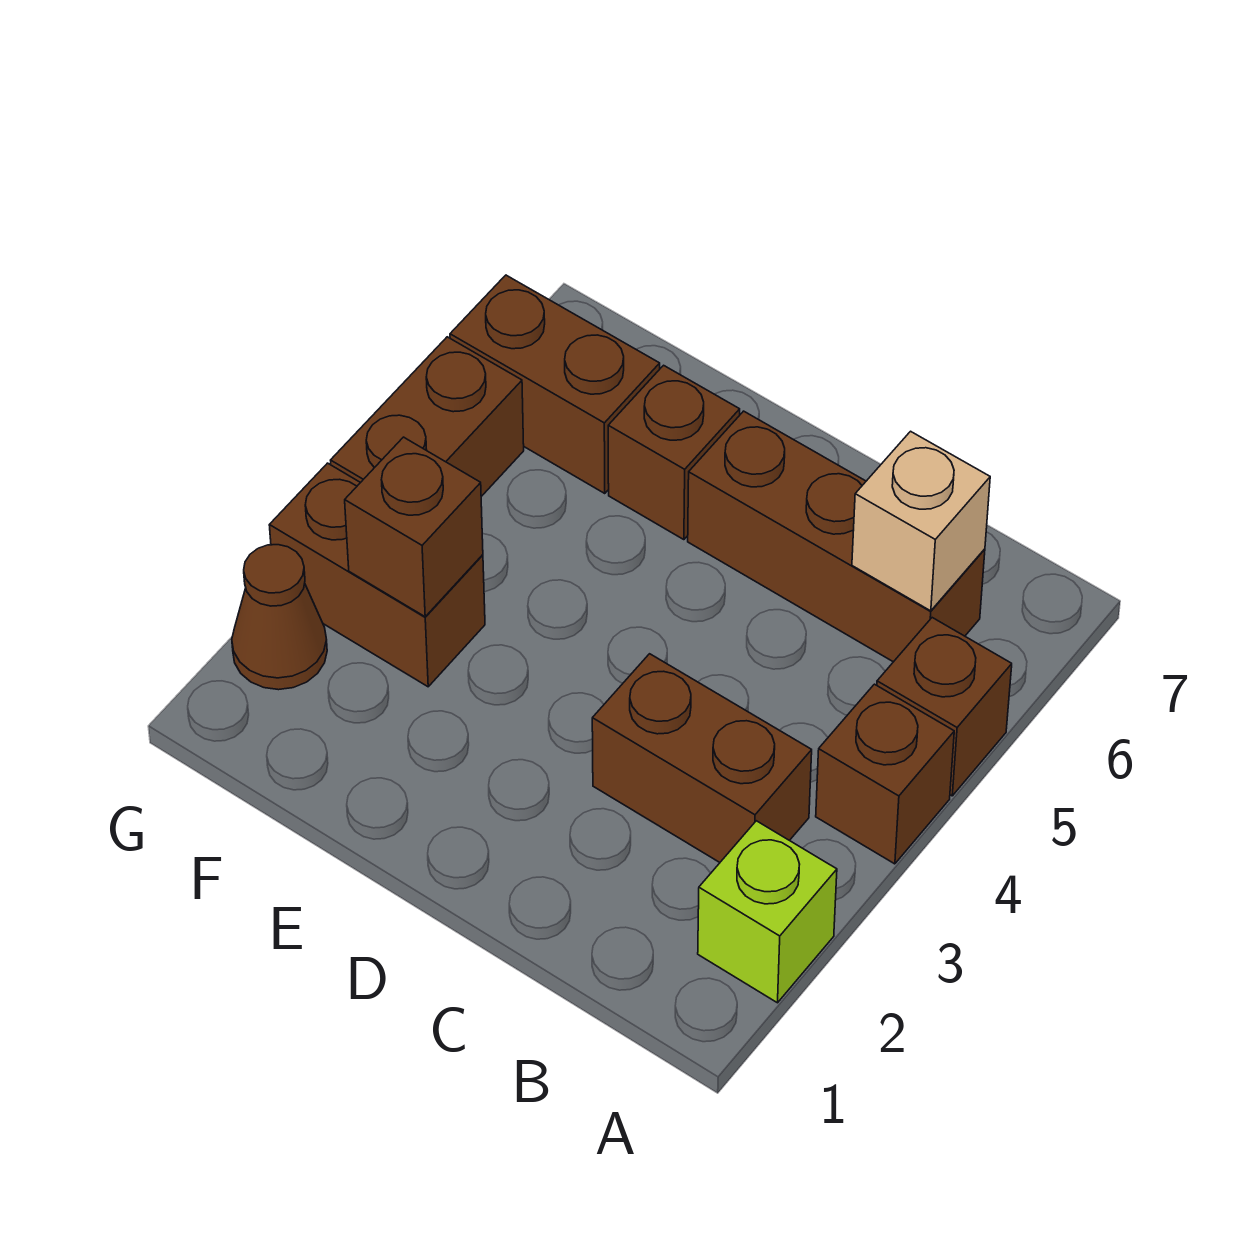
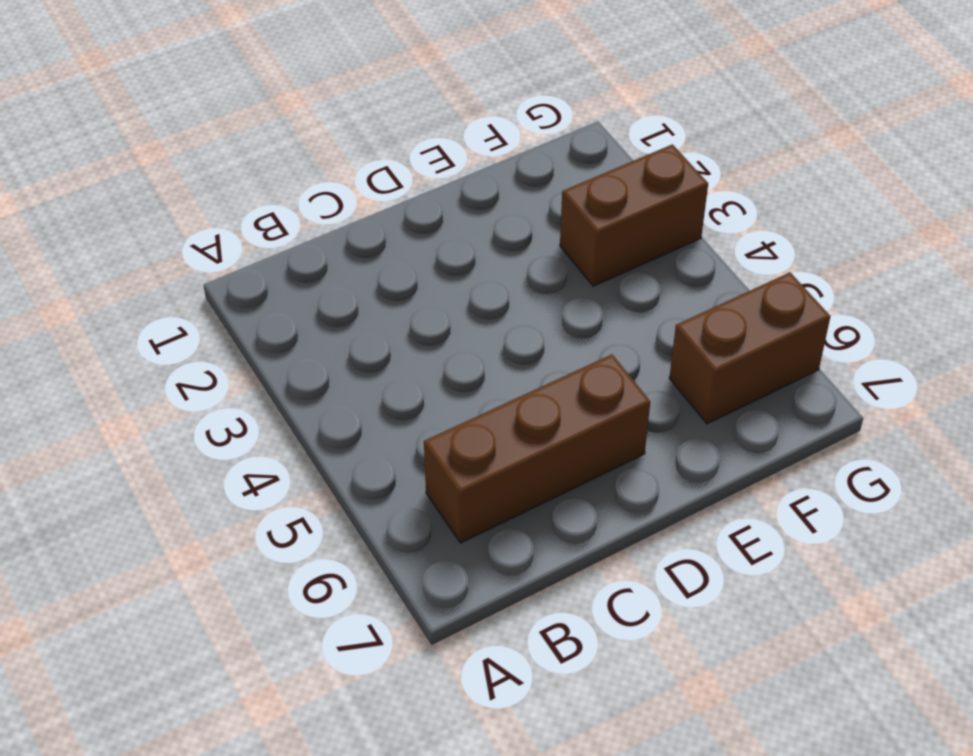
none -> lime 1x1 brick [698,821,837,1003]
none -> brown 1x1 brick [816,684,954,864]
none -> brown 1x1 brick [877,618,1012,796]

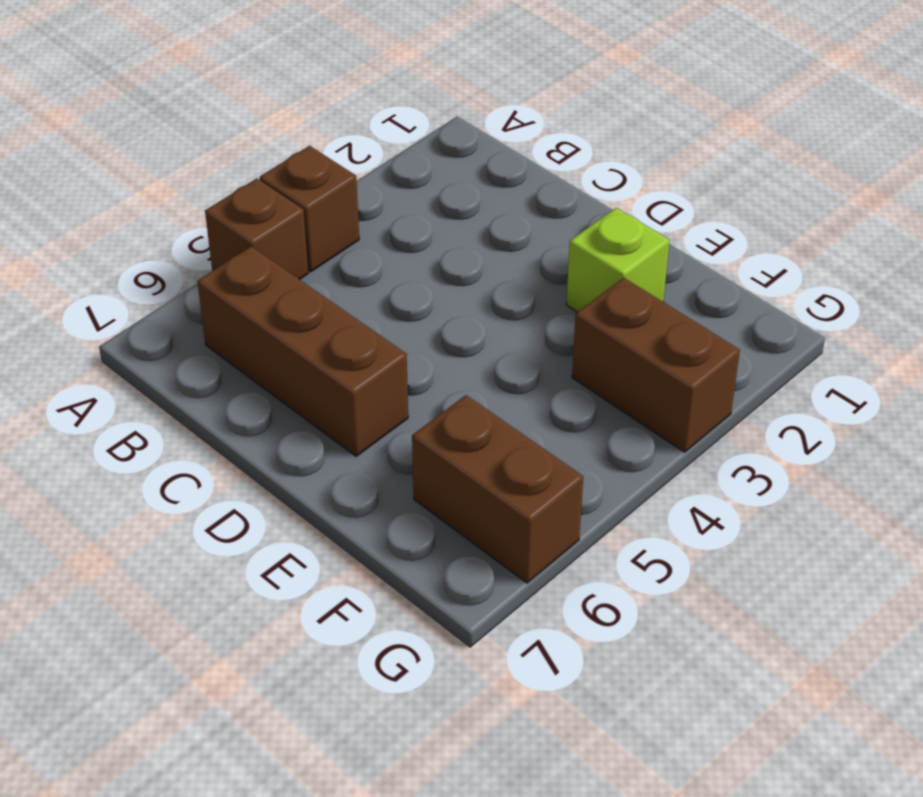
lime 1x1 brick [566,208,670,312] -> lime 1x1 brick moved to [698,821,837,1003]
none -> brown 1x2 brick [592,654,812,862]
none -> brown 1x1 brick [608,365,740,540]
none -> brown 1x1 cone [232,545,327,690]

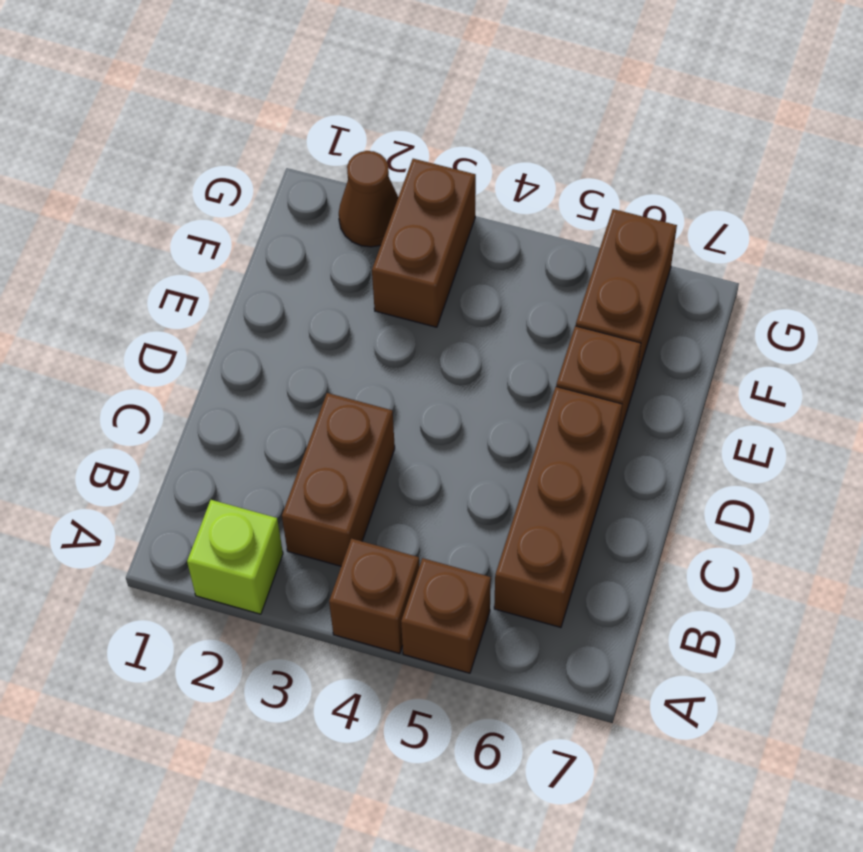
none -> brown 1x2 brick [331,337,524,496]
none -> tan 1x1 brick [852,431,990,611]
none -> brown 1x1 brick [345,437,483,617]

